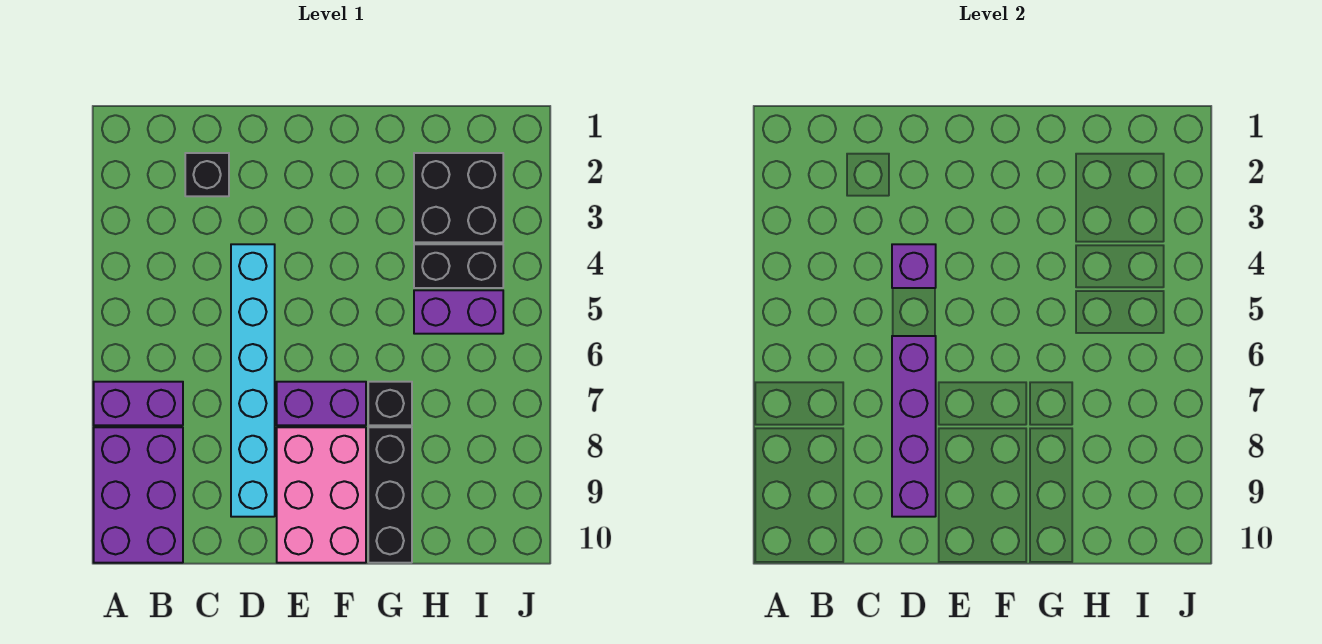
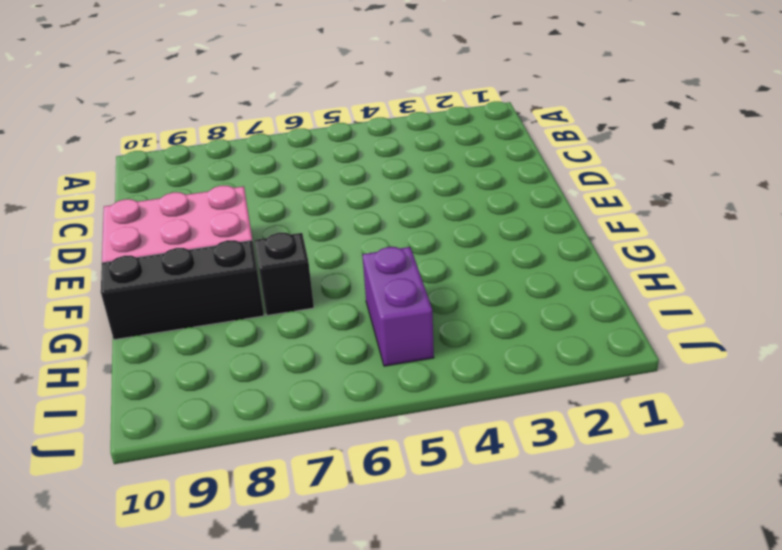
none -> purple 1x2 brick [94,382,183,425]
none -> purple 2x3 brick [94,427,183,563]
none -> black 1x1 brick [185,153,229,196]

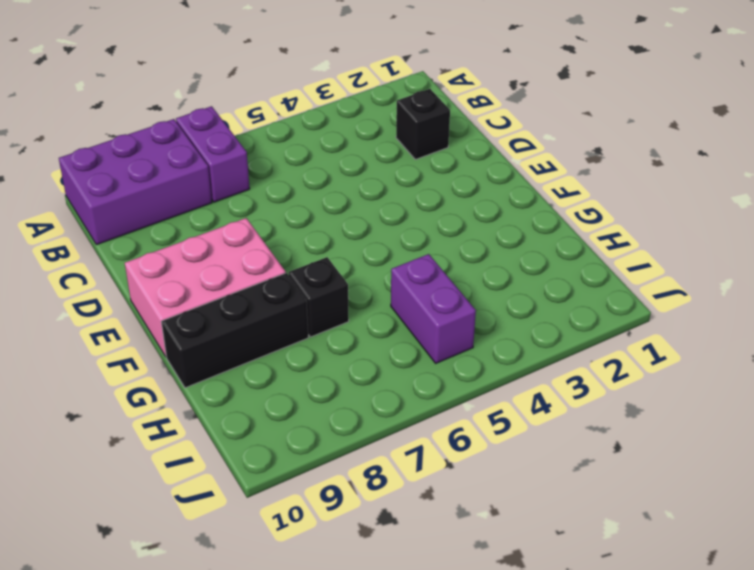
none -> cyan 1x6 brick [231,244,275,517]
none -> purple 1x2 brick [277,382,366,425]
none -> black 2x2 brick [414,153,503,242]

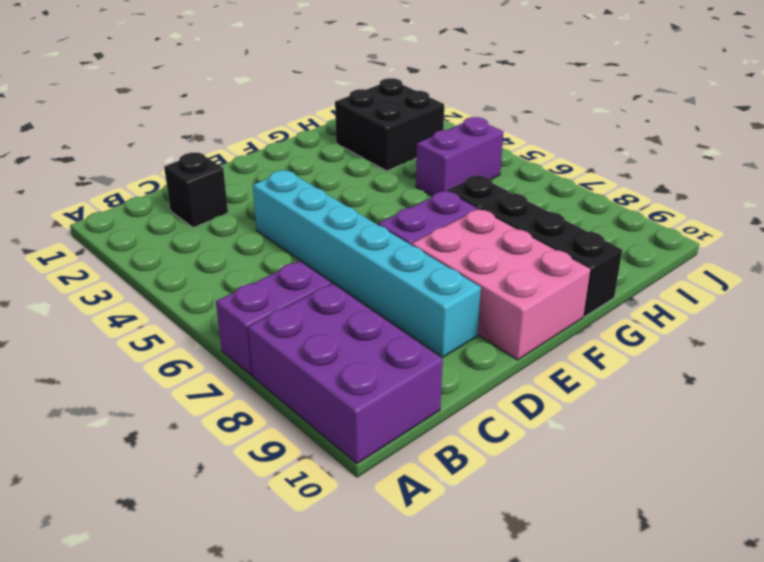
none -> black 1x2 brick [414,244,503,288]
none -> purple 1x1 brick [892,244,936,288]
none -> purple 1x4 brick [892,336,936,517]

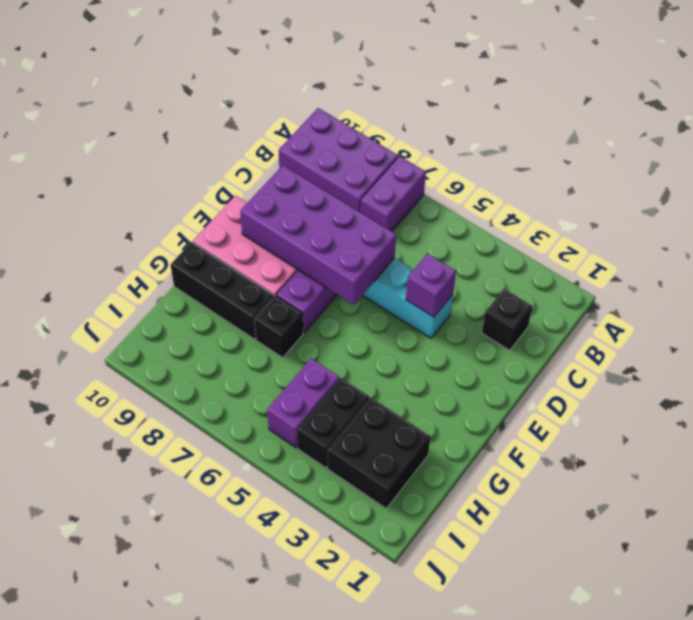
purple 2x4 brick [240,165,396,305] -> purple 1x4 brick [892,336,936,517]

